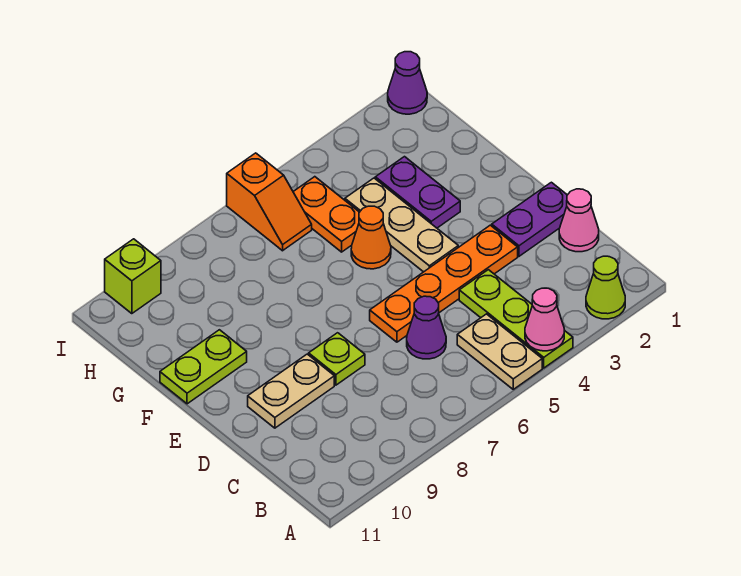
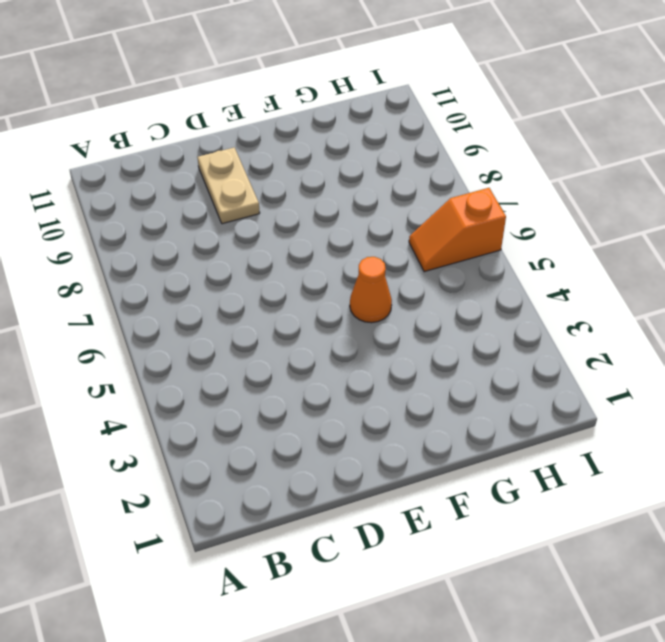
none -> lime 1x1 cone [586,256,625,319]
none -> lime 1x3 plate [459,270,573,368]
none -> tan 1x2 plate [457,314,542,389]

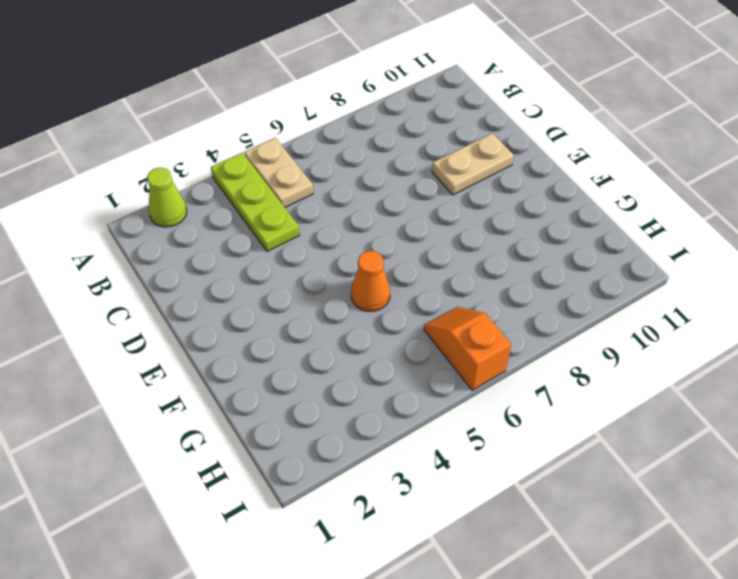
none -> pink 1x1 cone [559,189,599,252]
none -> purple 1x1 cone [407,296,446,359]
none -> purple 1x2 plate [492,182,567,256]

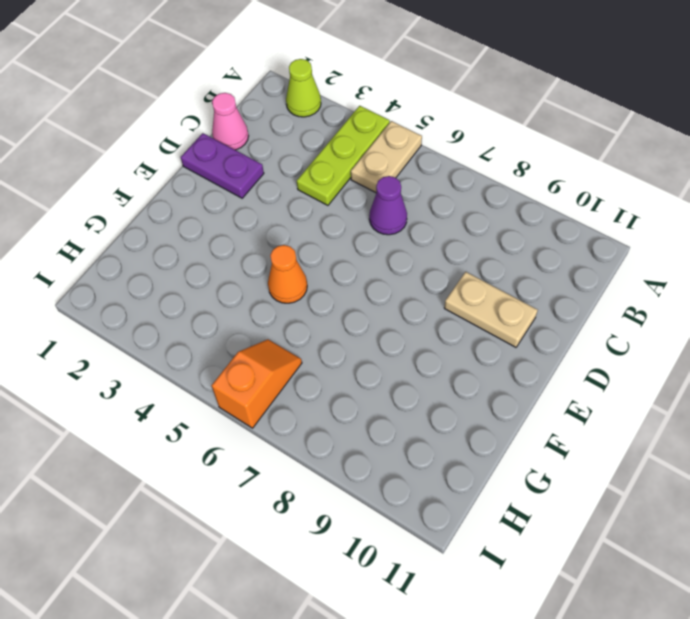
none -> orange 1x4 plate [370,225,518,342]
none -> lime 1x1 plate [309,333,365,385]
none -> tan 1x3 plate [345,178,458,272]

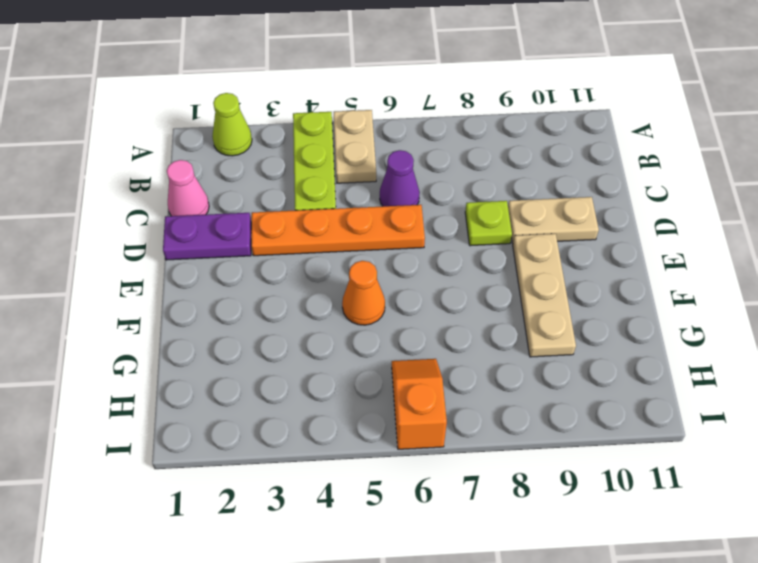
tan 1x3 plate [513,234,576,357] -> tan 1x3 plate moved to [345,178,458,272]
none -> purple 1x2 plate [375,157,460,228]
none -> lime 1x2 plate [160,330,247,404]
none -> orange 1x2 plate [293,177,359,252]

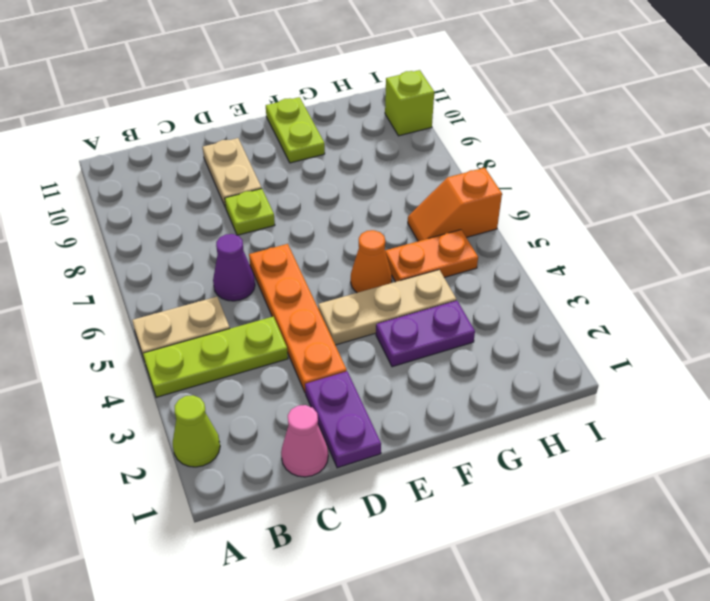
none -> purple 1x1 cone [388,52,427,114]
none -> pink 1x1 cone [525,288,564,351]

